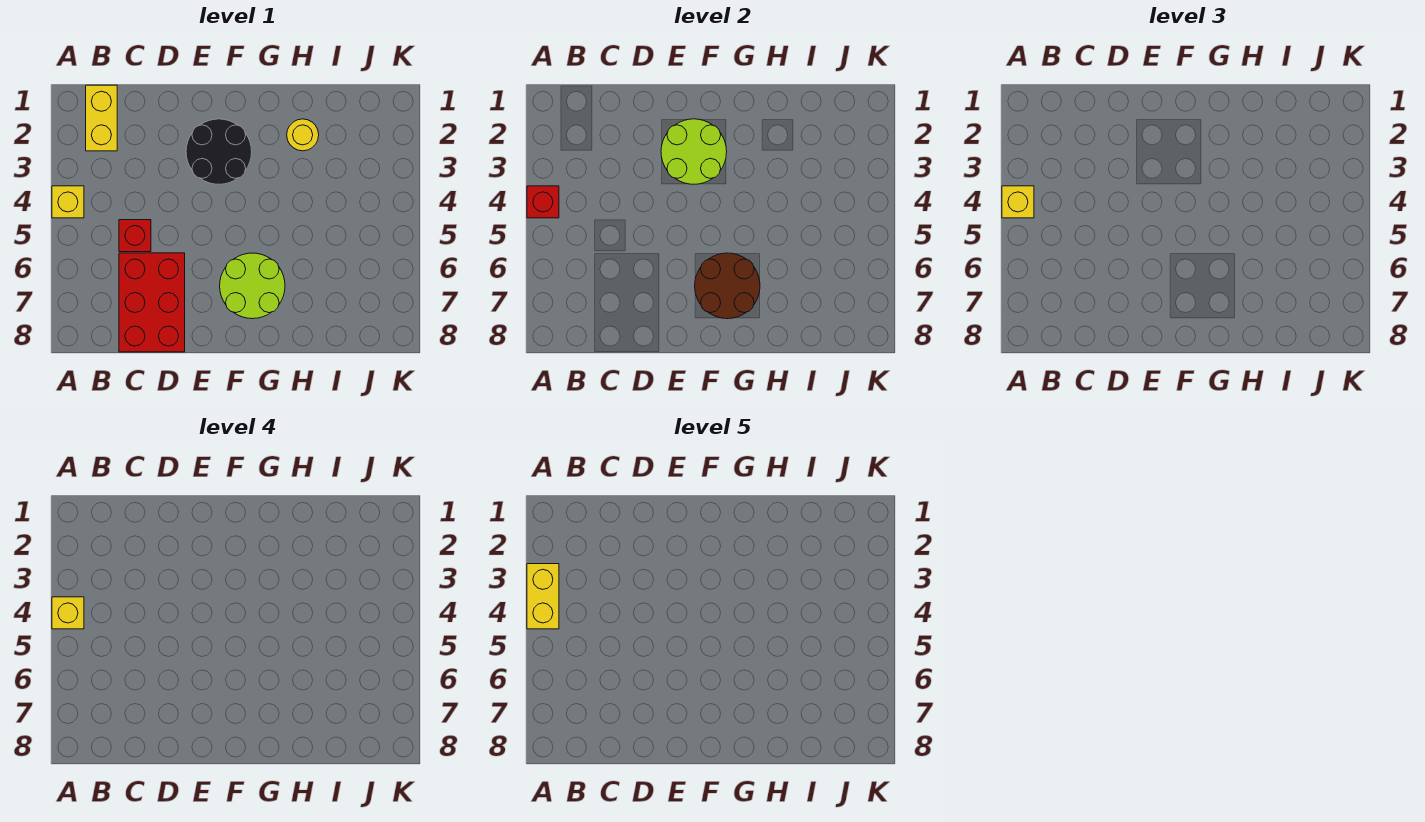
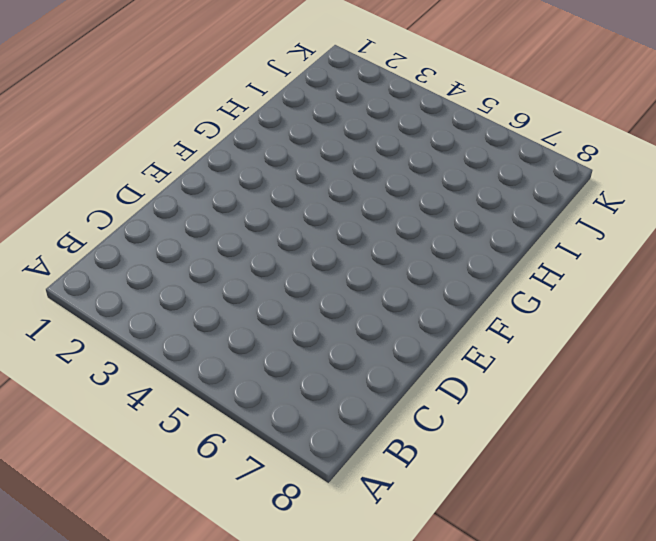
none -> yellow 1x1 brick [52,186,84,218]
none -> yellow 1x2 brick [86,85,117,151]
none -> red 1x1 brick [119,220,151,252]

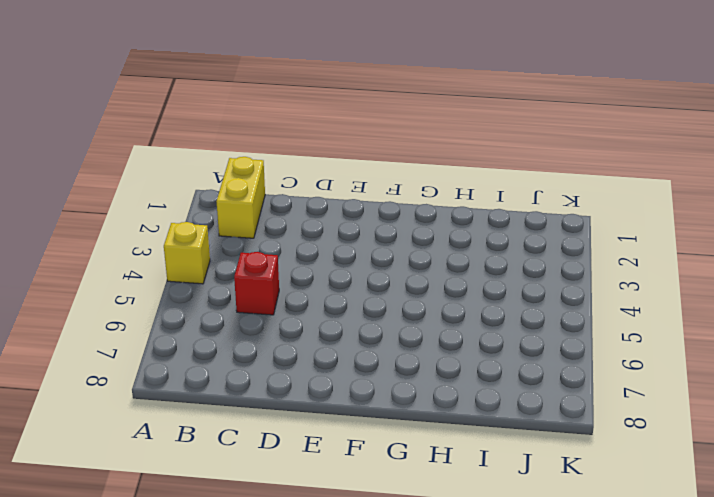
none -> red 2x3 brick [119,253,185,352]
none -> black 2x2 round brick [186,119,252,184]
none -> lime 2x2 round brick [220,253,285,319]

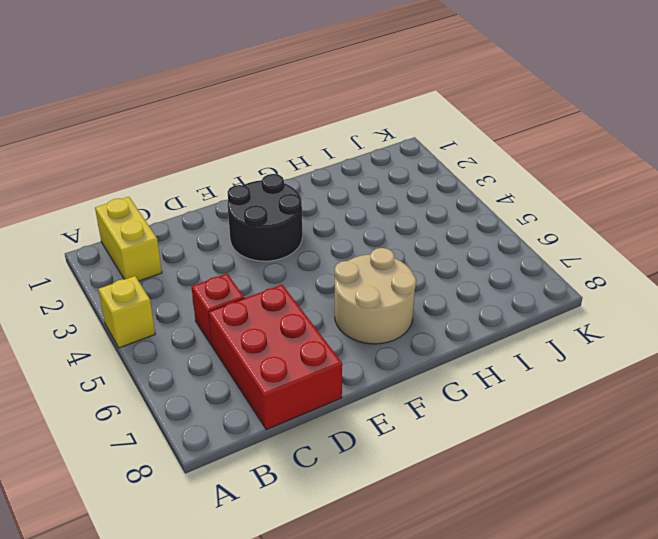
tan 2x2 round brick [335,248,416,344] -> lime 2x2 round brick [220,253,285,319]
none -> yellow 1x1 round brick [287,119,319,151]
none -> red 1x1 brick [527,186,559,218]
none -> lime 2x2 round brick [661,119,727,184]

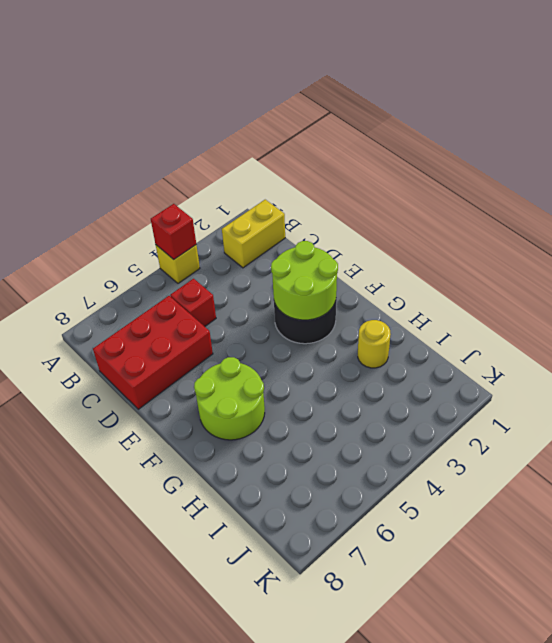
none -> brown 2x2 round brick [695,253,760,319]
none -> yellow 1x1 brick [1002,186,1034,218]
none -> yellow 1x1 brick [52,597,84,629]

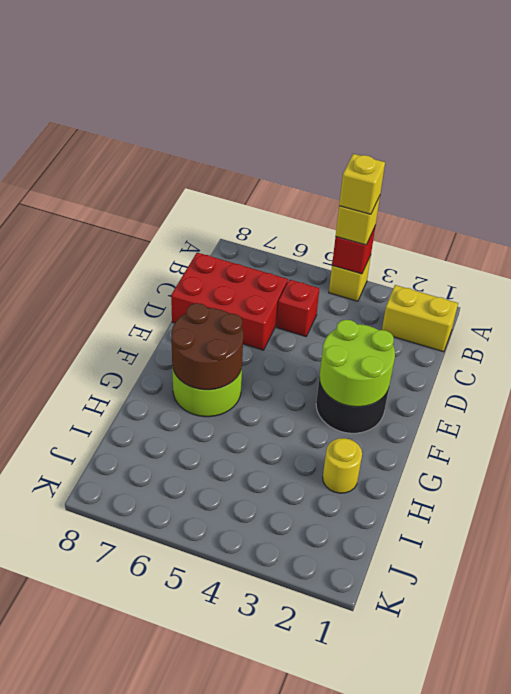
none -> yellow 1x2 brick [527,564,559,629]

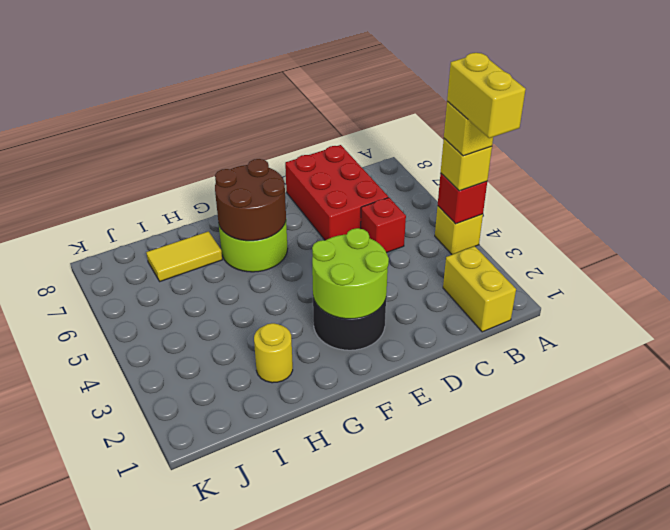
yellow 1x2 tile [146,231,222,281] -> none

